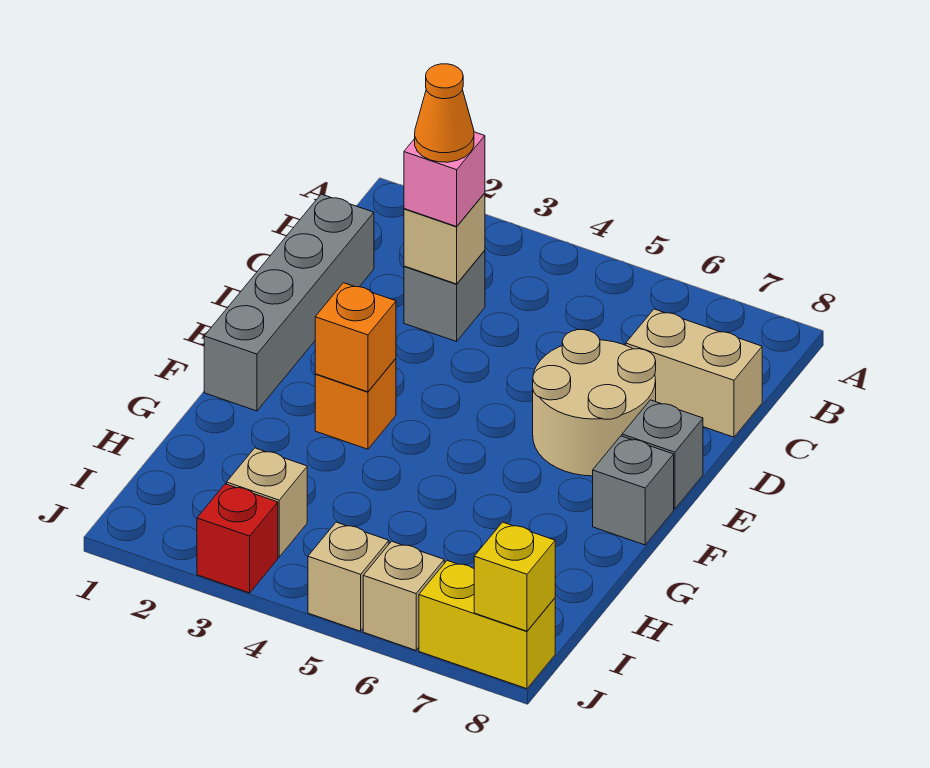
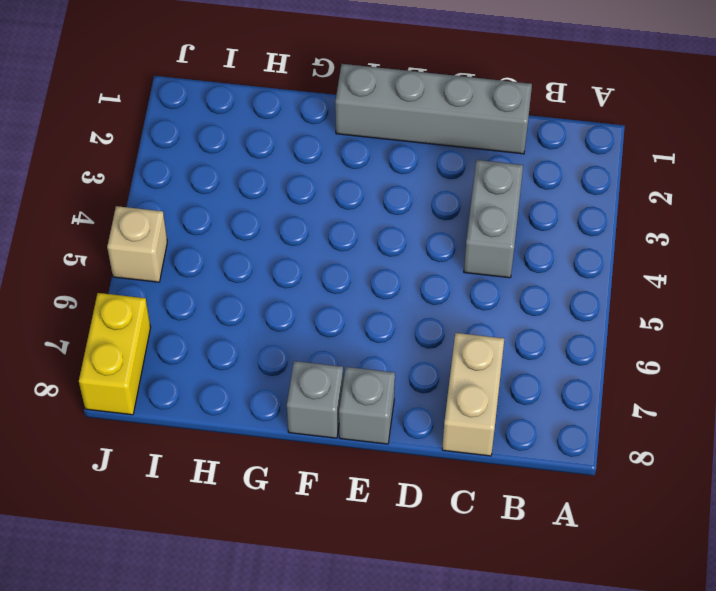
grey 1x2 brick [464,160,523,278] -> grey 1x1 brick [404,250,485,341]
none -> tan 2x2 round brick [533,330,656,476]
none -> orange 1x1 brick [315,359,396,449]
none -> tan 1x1 brick [227,448,307,557]

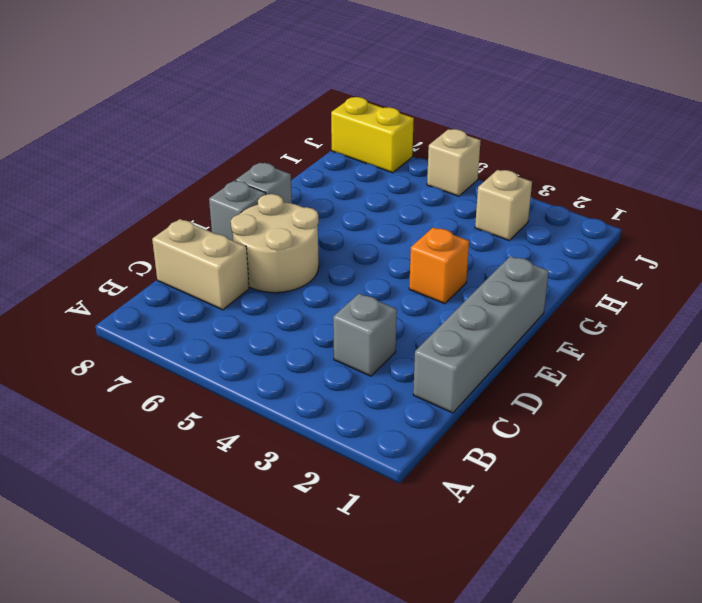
none -> red 1x1 brick [197,484,278,593]
none -> tan 1x1 brick [363,541,444,650]
none -> tan 1x1 brick [404,193,485,284]

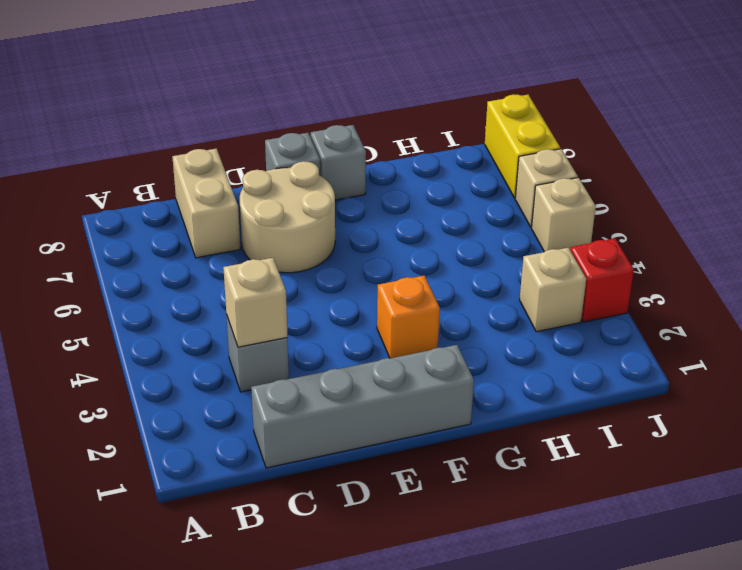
none -> orange 1x1 brick [315,283,396,392]
none -> yellow 1x1 brick [474,522,555,631]
none -> pink 1x1 brick [404,132,485,227]

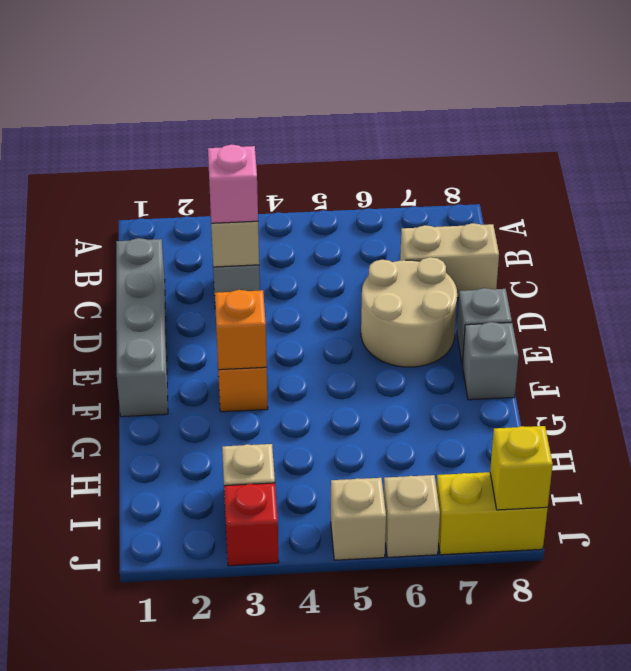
none -> orange 1x1 cone [415,64,474,162]

